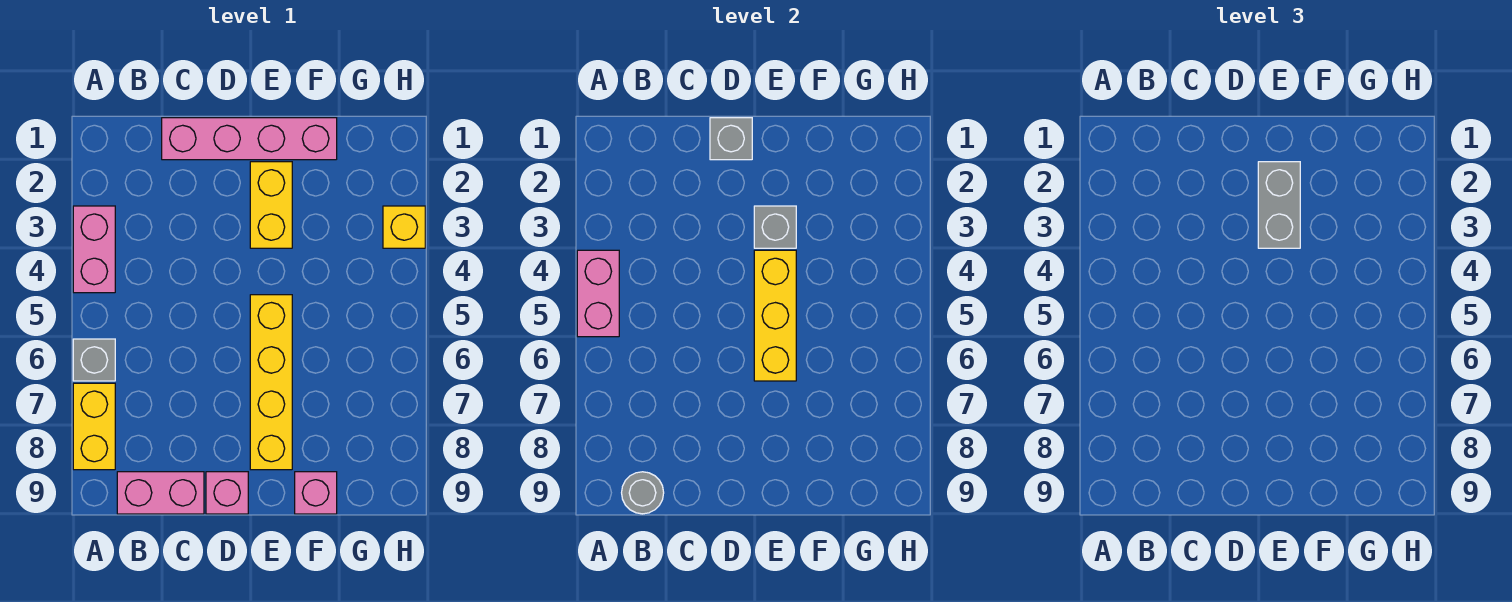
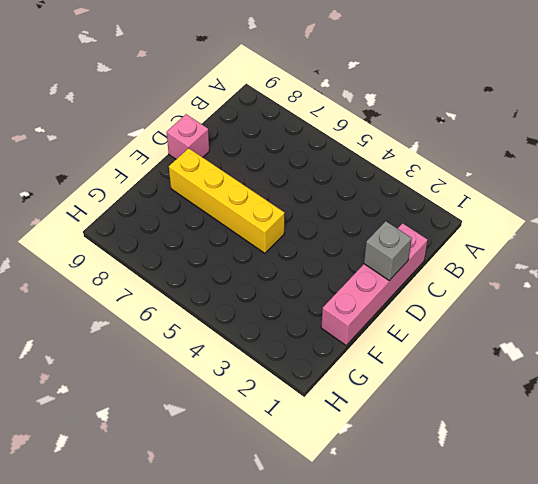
none -> pink 1x2 brick [73,206,115,293]
none -> grey 1x1 brick [73,339,115,381]
none -> yellow 1x2 brick [73,383,115,470]

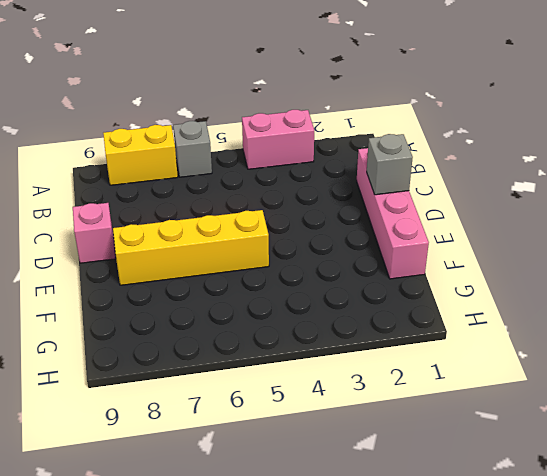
none -> pink 1x2 brick [117,472,204,514]
none -> yellow 1x2 brick [250,162,292,248]
none -> pink 1x1 brick [295,472,337,514]

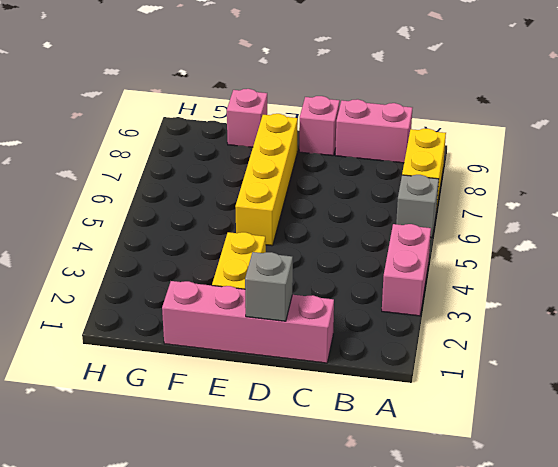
none -> yellow 1x1 brick [383,206,425,248]
none -> pink 1x2 brick [577,250,619,337]
none -> grey 1x1 round brick [622,472,664,514]

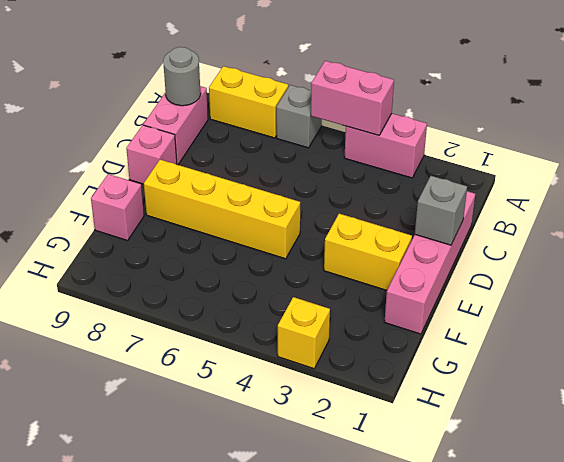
none -> grey 1x1 brick [754,206,796,248]
none -> yellow 1x3 brick [754,250,796,381]
none -> grey 1x2 brick [1258,162,1300,248]

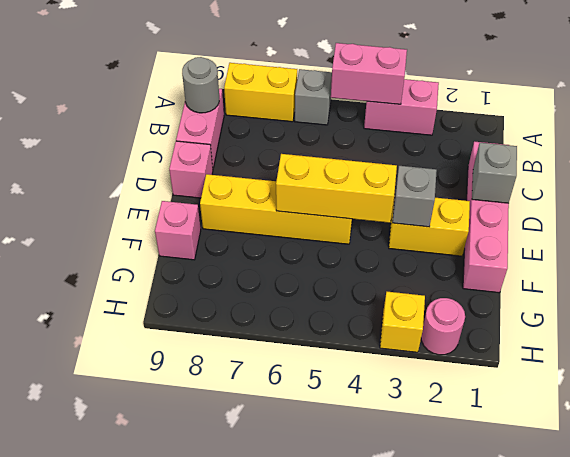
pink 1x1 round brick [421,298,465,355] -> none
none -> grey 1x2 brick [1258,162,1300,248]

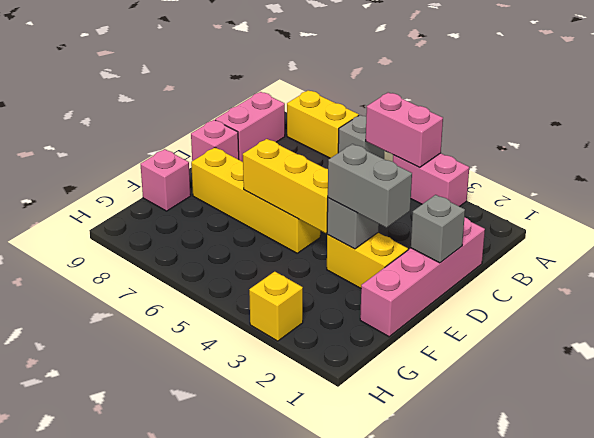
none -> grey 1x1 round brick [622,472,664,514]

